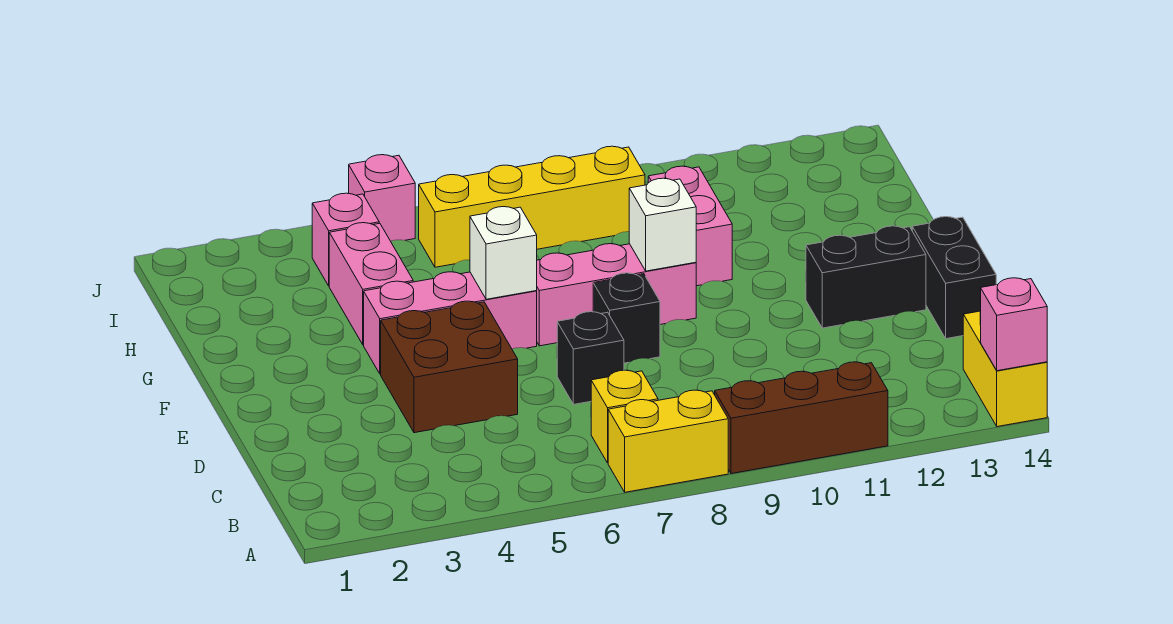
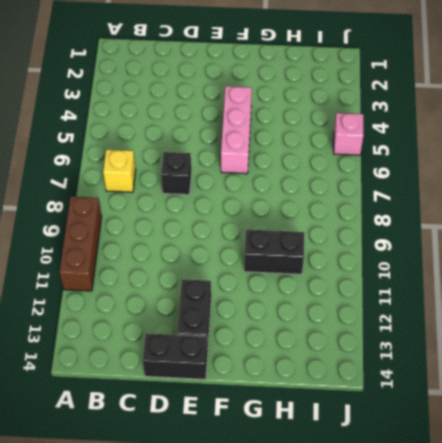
black 1x2 brick [244,230,304,274] -> pink 1x2 brick [648,166,732,286]
none -> yellow 1x2 brick [608,390,728,492]
none -> yellow 1x2 brick [963,311,1047,427]
none -> brown 2x2 brick [381,301,518,433]

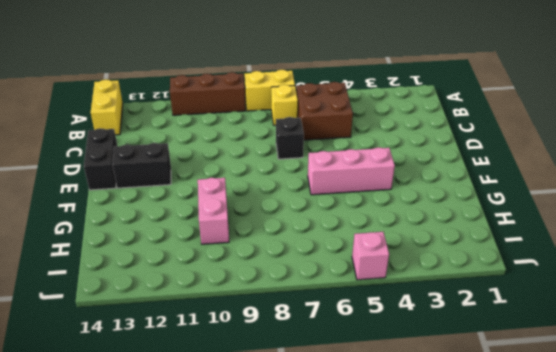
brown 2x2 brick [296,82,353,140] -> brown 2x2 brick moved to [381,301,518,433]
none -> black 1x1 brick [593,273,660,363]
none -> pink 1x3 brick [537,244,696,346]
none -> pink 1x2 brick [329,223,413,345]

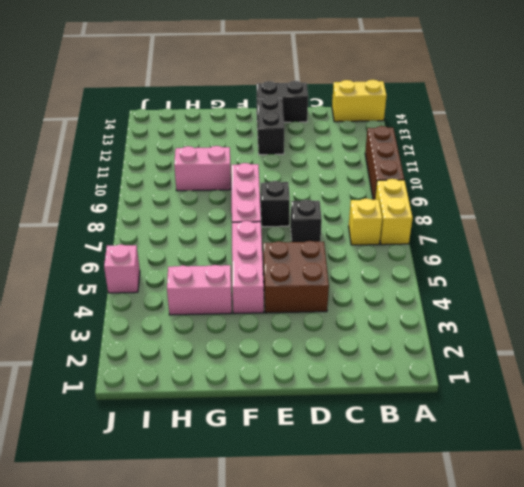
none -> pink 1x1 brick [312,193,379,286]
none -> yellow 1x4 brick [419,146,645,267]
none -> pink 1x1 brick [980,278,1047,371]

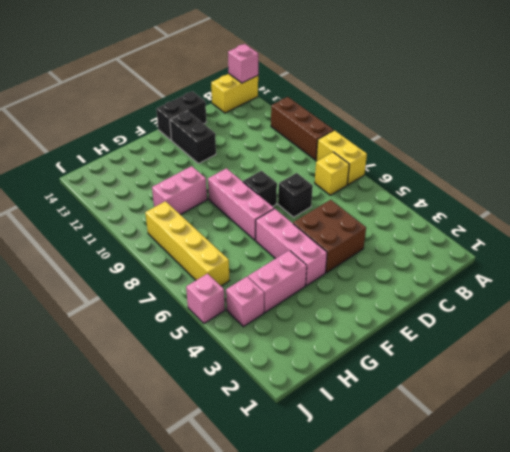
none -> white 1x1 brick [470,207,537,299]
none -> white 1x1 brick [629,178,696,271]

